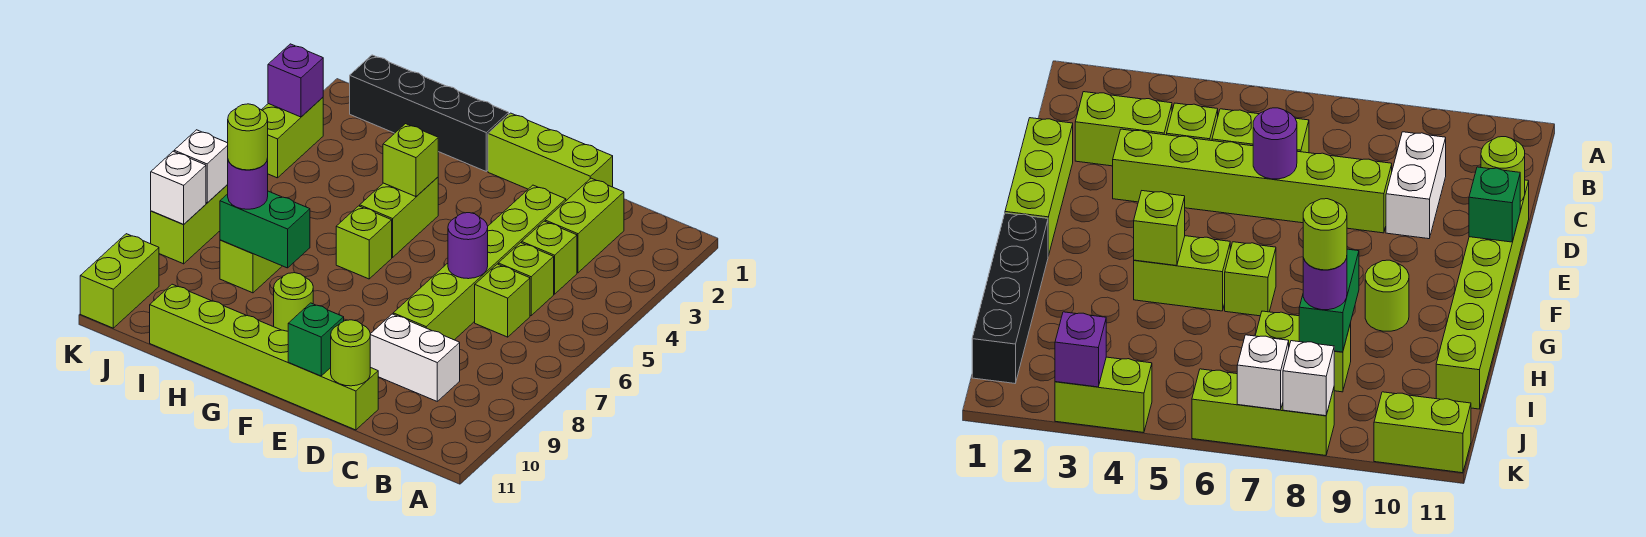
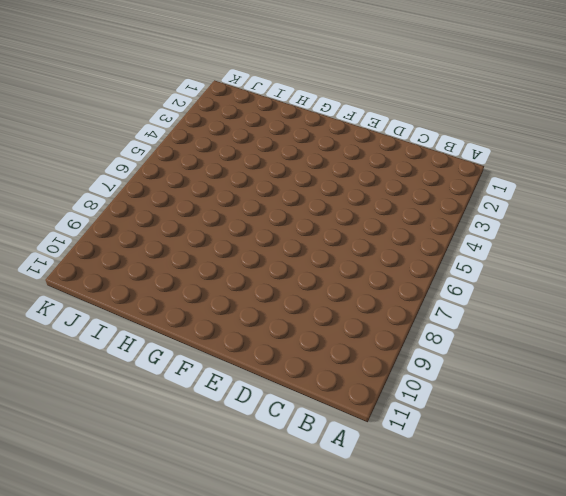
none -> lime 1x2 brick [545,178,624,273]
none -> lime 1x1 brick [522,221,577,294]
none -> lime 1x1 brick [498,243,554,316]

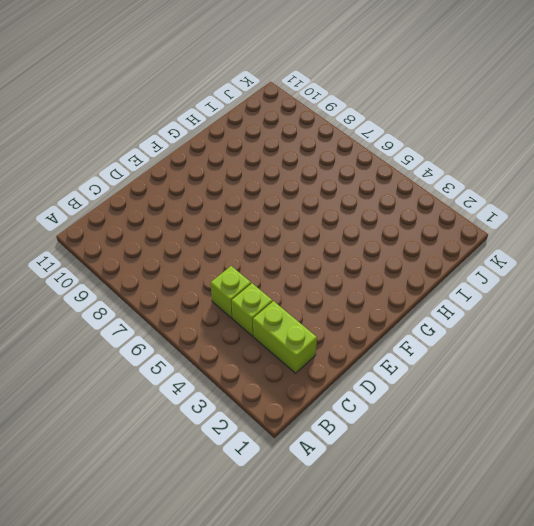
none -> lime 1x1 brick [475,264,530,337]
none -> white 1x2 brick [370,314,460,401]
none -> lime 1x3 brick [488,113,613,201]

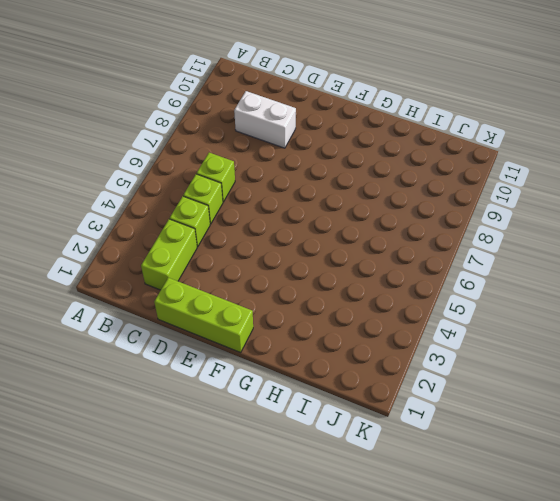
none -> lime 1x6 brick [393,185,566,340]
none -> lime 1x6 brick [150,284,378,430]
none -> black 1x4 brick [350,55,509,171]

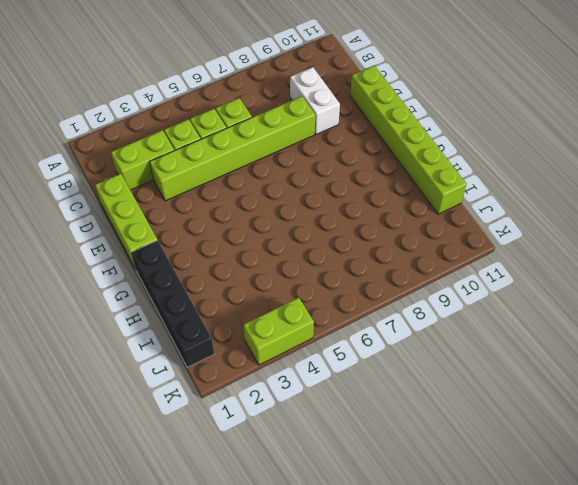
none -> lime 1x2 brick [360,177,438,257]
none -> lime 1x1 brick [336,206,392,279]
none -> lime 1x1 round brick [274,273,313,331]

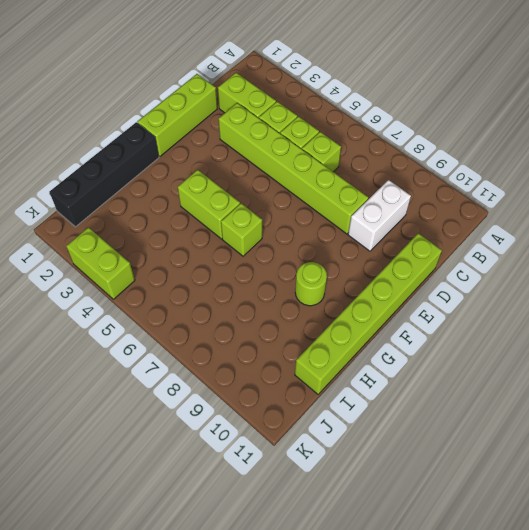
none -> lime 1x2 brick [220,240,282,293]
none -> lime 1x3 brick [151,184,228,264]
none -> lime 1x2 brick [80,234,159,328]

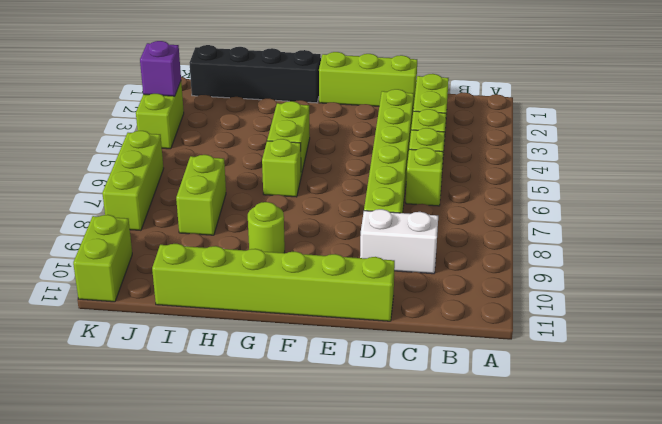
none -> purple 1x1 round brick [448,213,488,279]
none -> lime 1x1 round brick [331,320,370,386]
none -> green 1x1 brick [288,303,344,376]

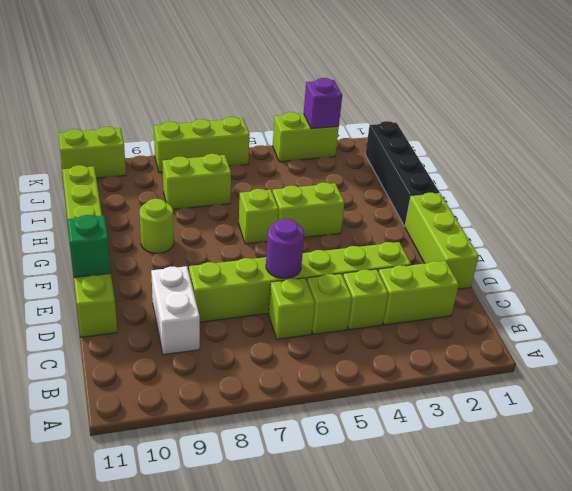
none -> lime 1x1 round brick [331,320,370,386]
none -> lime 1x1 brick [383,124,438,197]
none -> green 1x2 brick [220,191,310,268]

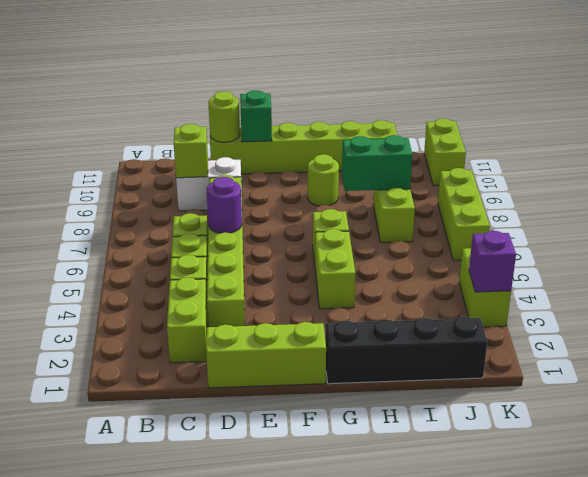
lime 1x1 brick [174,124,208,178] -> lime 1x1 brick moved to [383,124,438,197]
none -> white 1x1 brick [174,130,228,203]
none -> white 1x1 brick [151,151,206,224]
none -> purple 1x1 round brick [228,159,268,209]

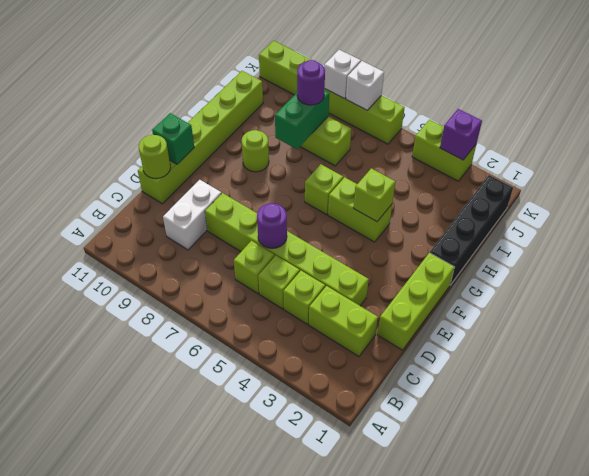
none -> lime 1x1 round brick [228,104,268,170]

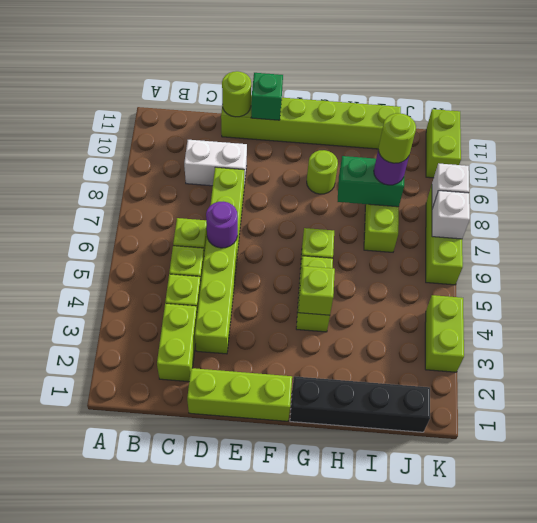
none -> purple 1x1 brick [268,44,323,117]

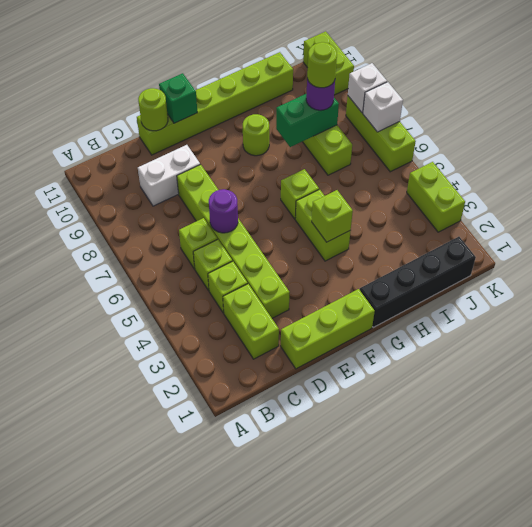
none -> purple 1x1 brick [268,44,323,117]

